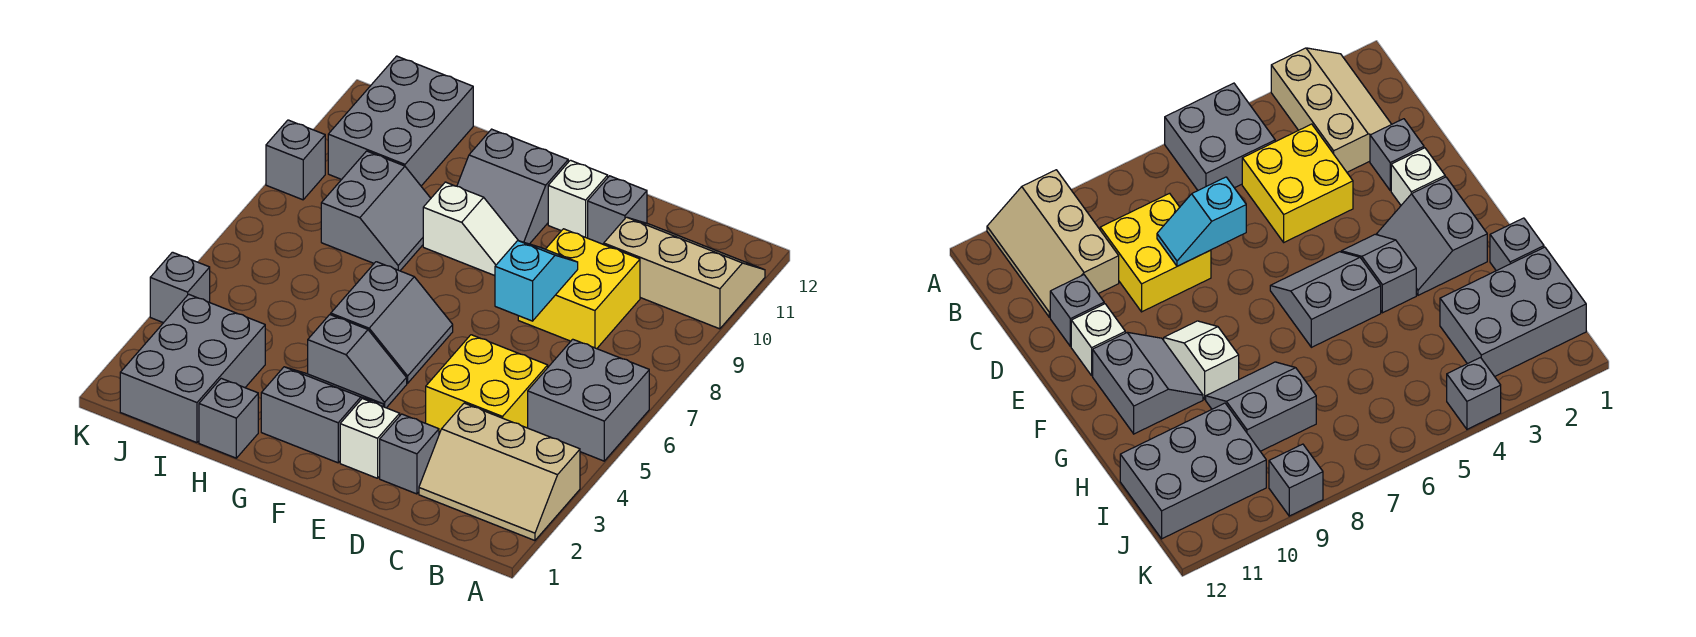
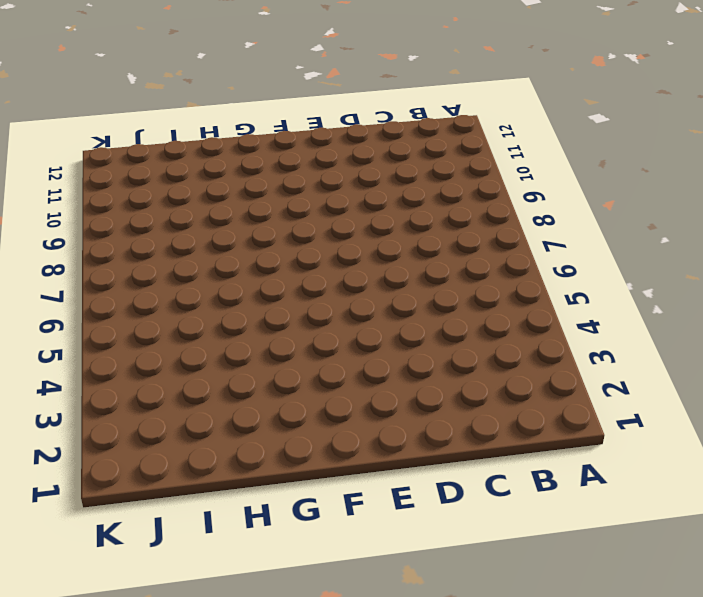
none -> tan 2x3 slope [419,403,580,541]
none -> grey 2x2 brick [528,339,649,461]
none -> tan 2x3 slope [604,217,765,329]

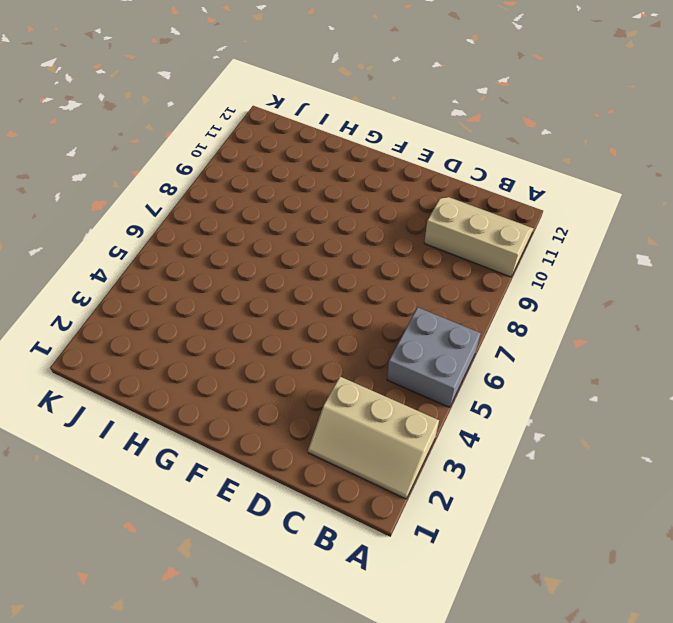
none -> yellow 2x2 brick [426,335,548,432]
none -> yellow 2x2 brick [518,229,640,349]
none -> grey 1x1 brick [380,414,439,494]

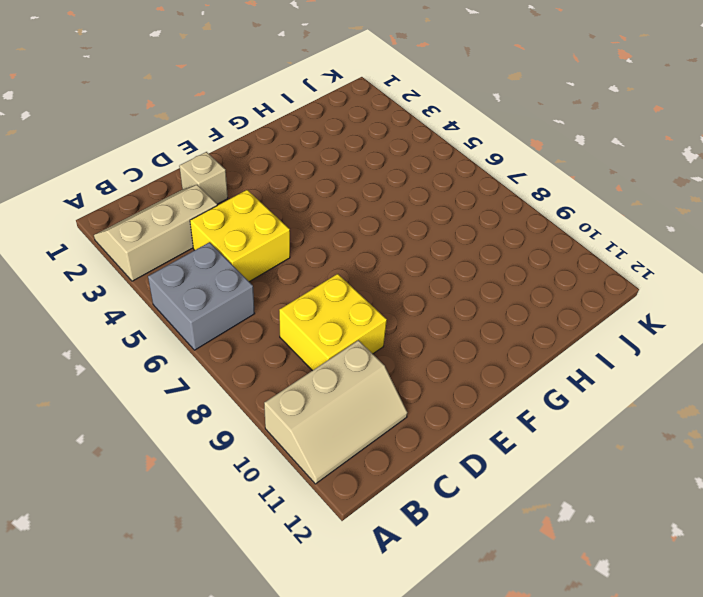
tan 1x1 brick [179,152,228,204] -> grey 1x1 brick [380,414,439,494]
none -> grey 1x1 brick [588,176,647,244]
none -> white 1x1 brick [340,399,400,478]
none -> white 1x1 brick [548,160,608,238]

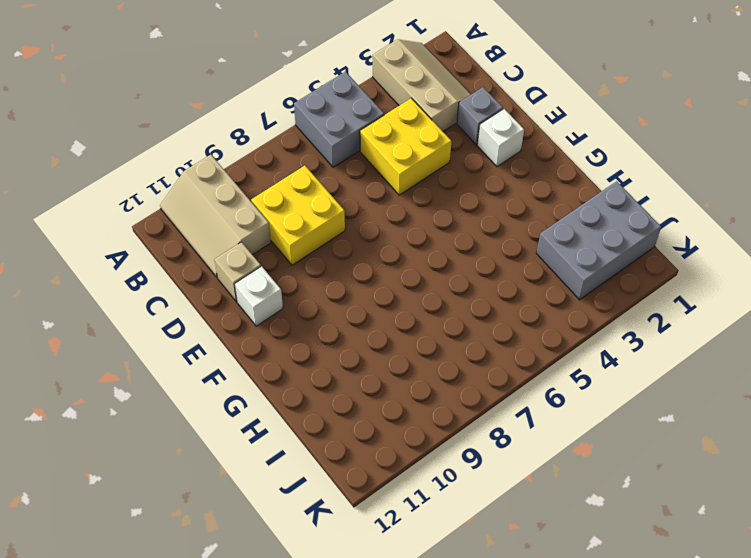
tan 1x1 brick [214,242,261,302] -> grey 1x1 brick [588,176,647,244]
none -> grey 2x2 slope [261,367,383,463]
none -> grey 1x2 slope [308,315,407,408]
none -> grey 2x2 slope [331,262,453,383]

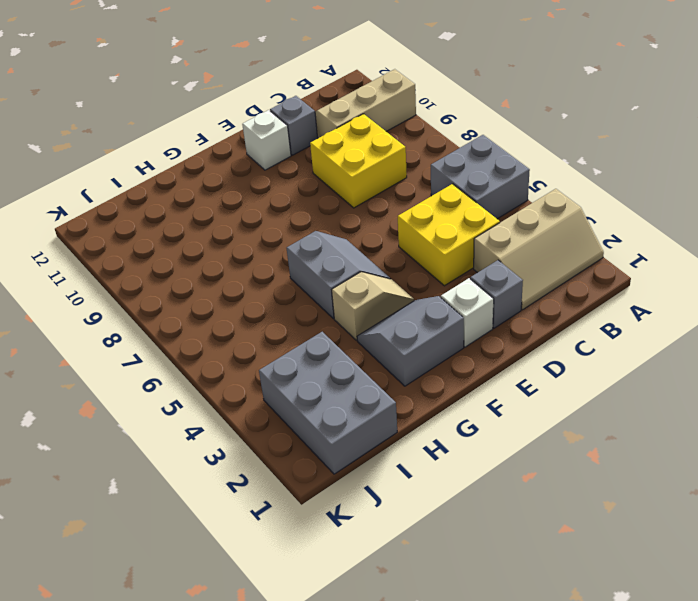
tan 1x2 slope [332,272,414,340] -> grey 1x2 slope [308,315,407,408]
none -> white 1x2 slope [423,182,518,276]
none -> grey 2x2 slope [457,129,568,244]
none -> grey 1x1 brick [199,378,258,458]

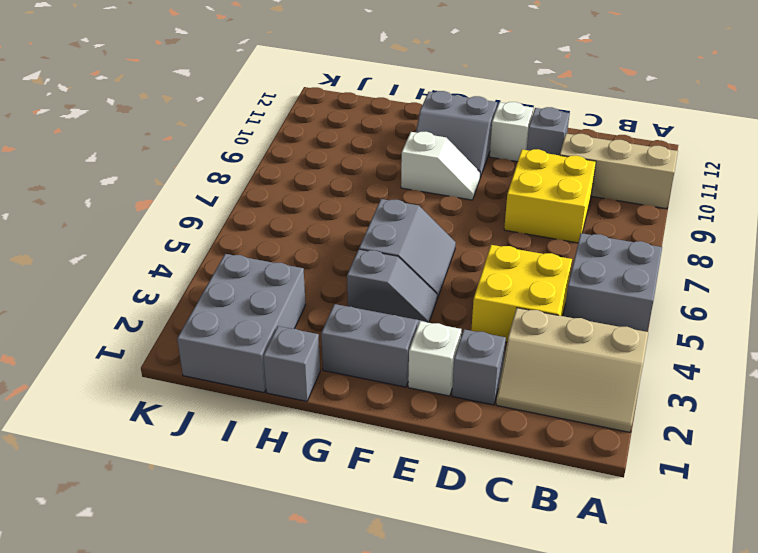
none -> grey 2x2 slope [321,151,431,271]
none -> grey 2x3 brick [328,56,473,186]
none -> grey 1x1 brick [150,252,210,323]

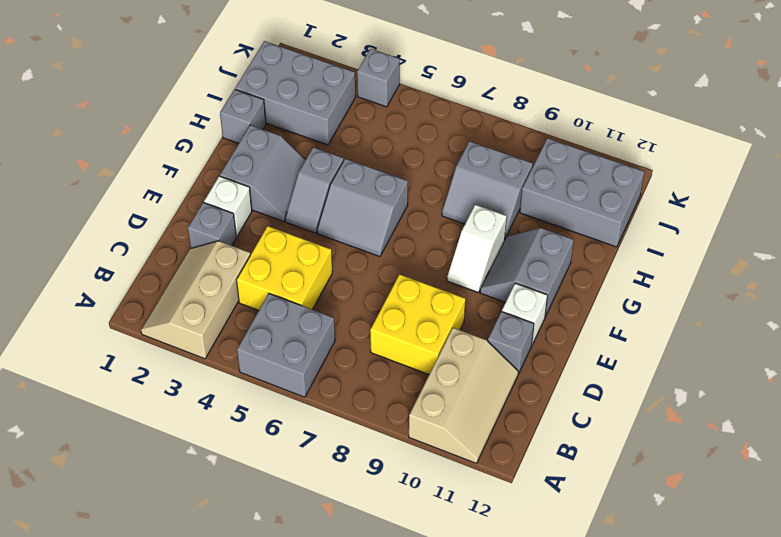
none -> grey 1x1 brick [266,120,325,200]
none -> cyan 1x2 slope [495,241,578,321]

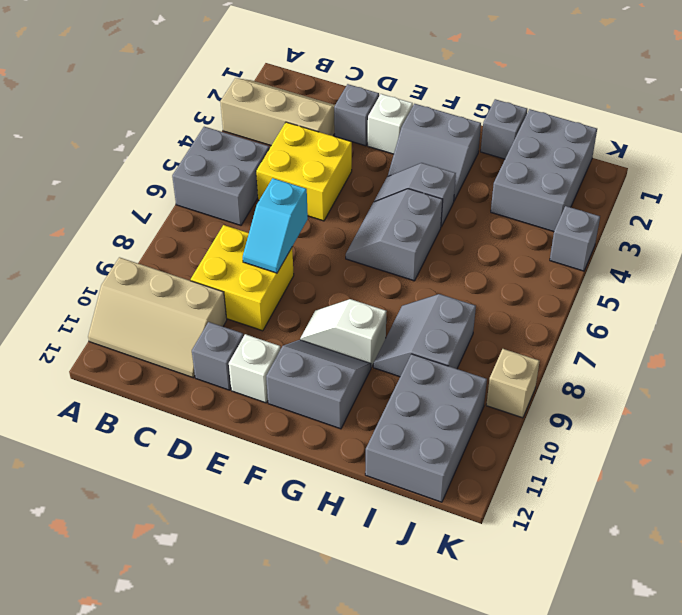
tan 1x1 brick [486,349,540,418] -> grey 1x1 brick [266,120,325,200]

